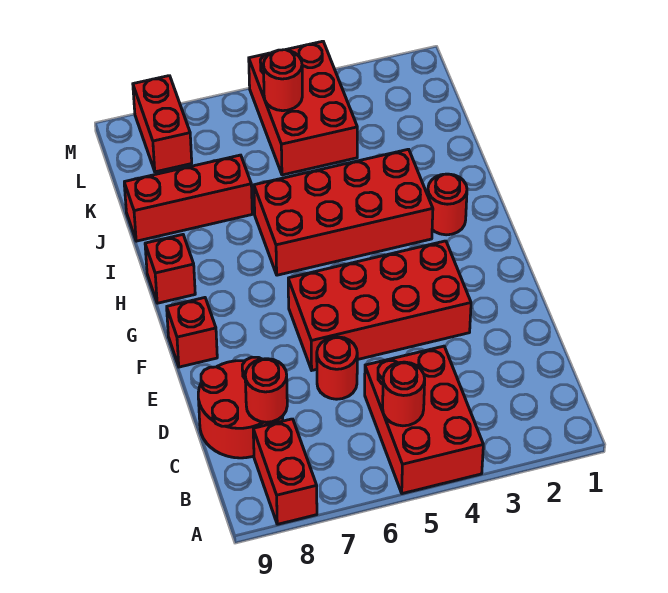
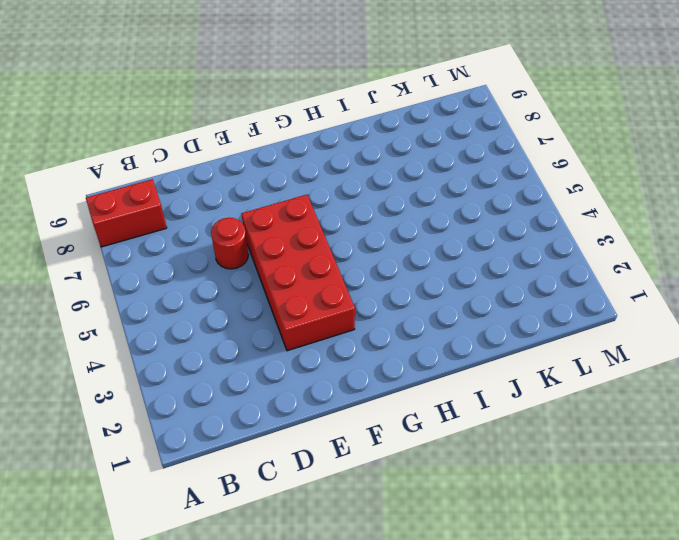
none -> red 2x3 brick [365,346,483,494]
none -> red 2x2 round brick [198,357,283,458]
none -> red 1x1 brick [167,298,217,367]

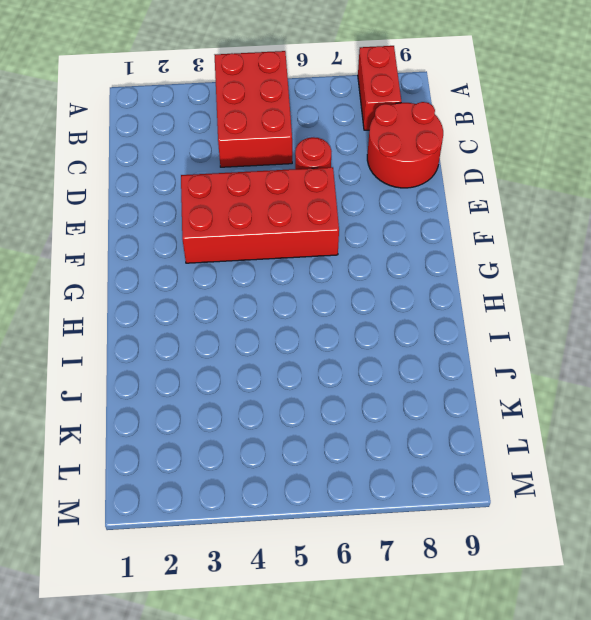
none -> red 1x1 brick [167,298,217,367]
none -> red 1x1 round brick [428,174,467,235]
none -> red 2x4 brick [254,149,433,275]

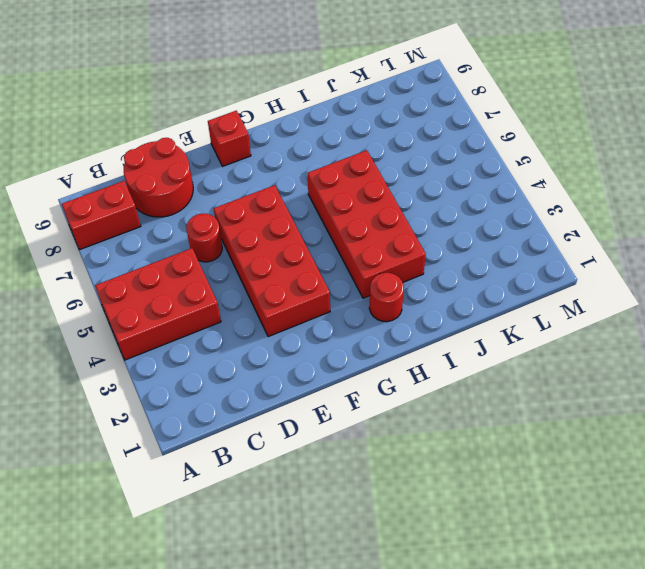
none -> red 1x1 brick [145,235,195,303]
none -> red 1x3 brick [124,155,252,241]
none -> red 2x3 brick [249,41,357,175]

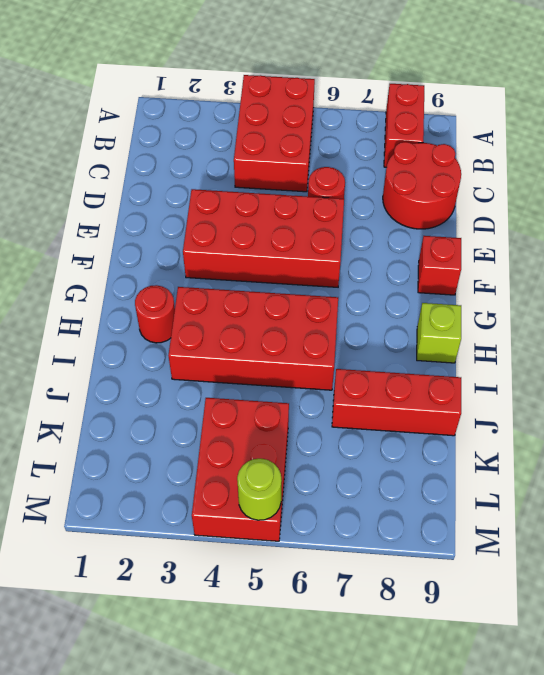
lime 1x1 brick [417,303,461,363] -> red 1x1 brick [145,235,195,303]
lime 1x1 round brick [237,459,282,520] -> none
none -> red 1x2 brick [133,76,192,172]
none -> red 1x1 round brick [383,362,425,426]
none -> red 1x1 round brick [245,359,287,422]

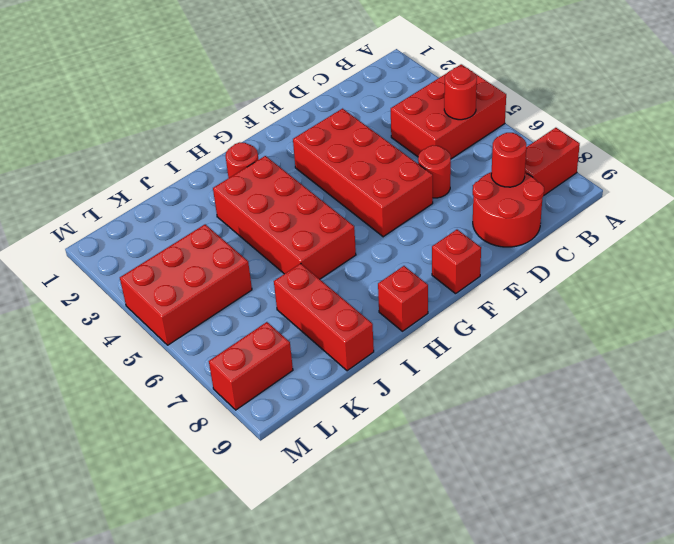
none -> red 1x1 round brick [263,50,302,111]

